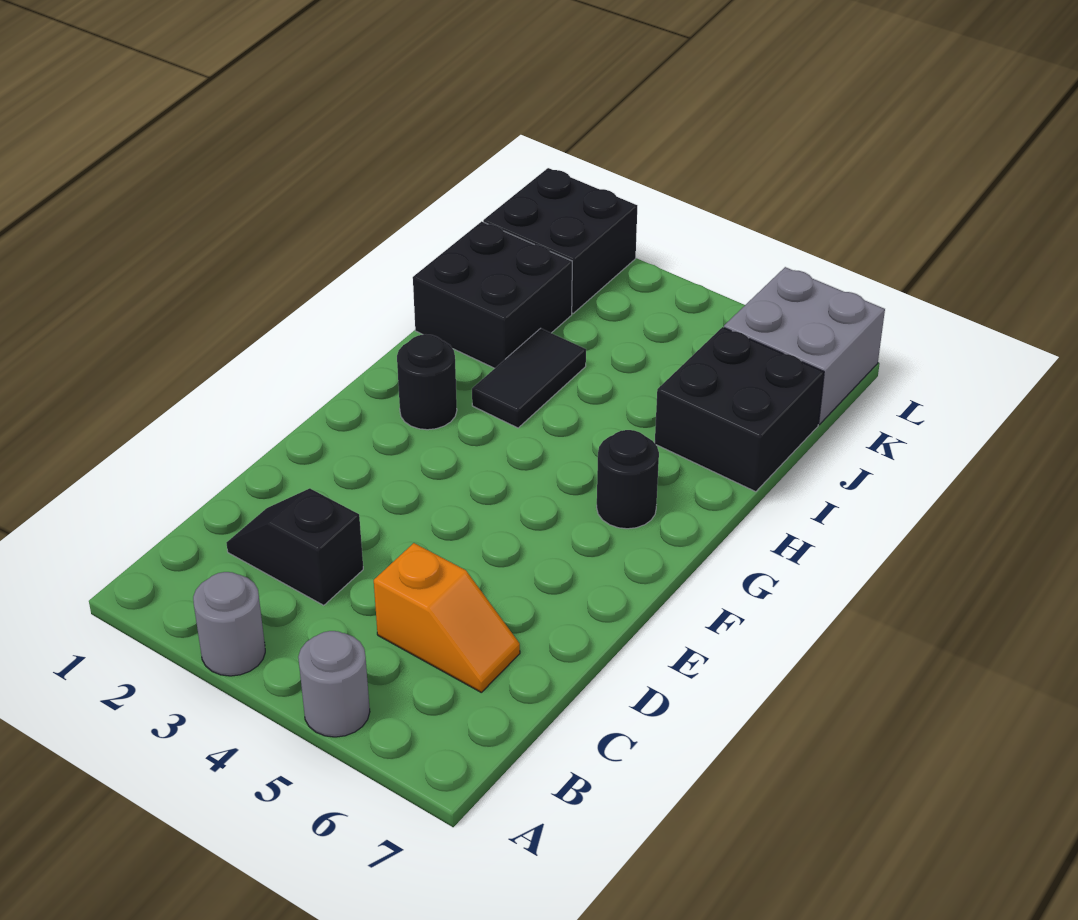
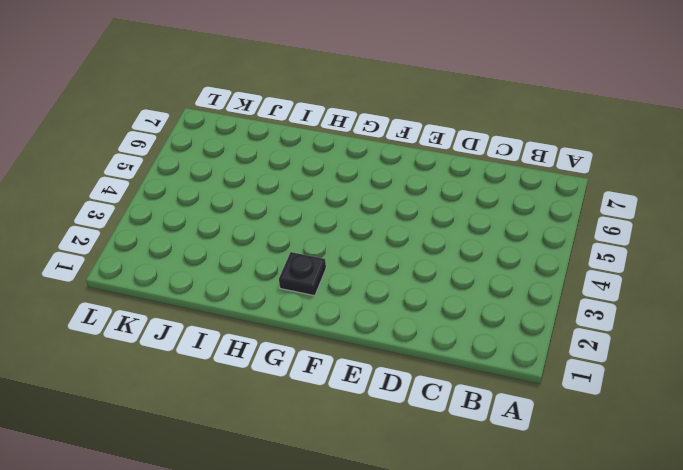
black 1x1 plate [279,252,326,296] -> black 1x1 round brick [397,334,457,430]
none -> grey 1x1 round brick [193,572,265,676]
none -> grey 1x1 round brick [298,631,370,737]

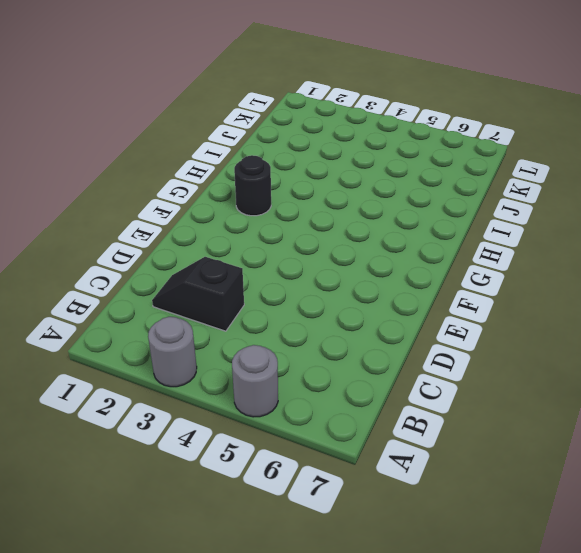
none -> orange 1x2 slope [374,543,520,692]
none -> black 1x1 round brick [597,430,659,529]

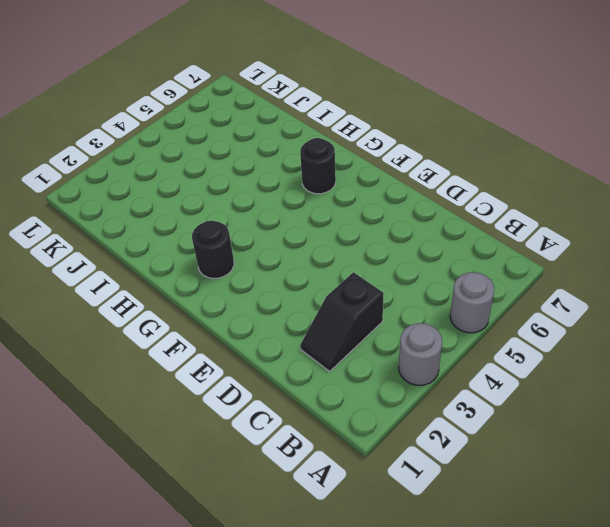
none -> orange 1x2 slope [374,543,520,692]
none -> black 1x2 tile [472,328,586,428]

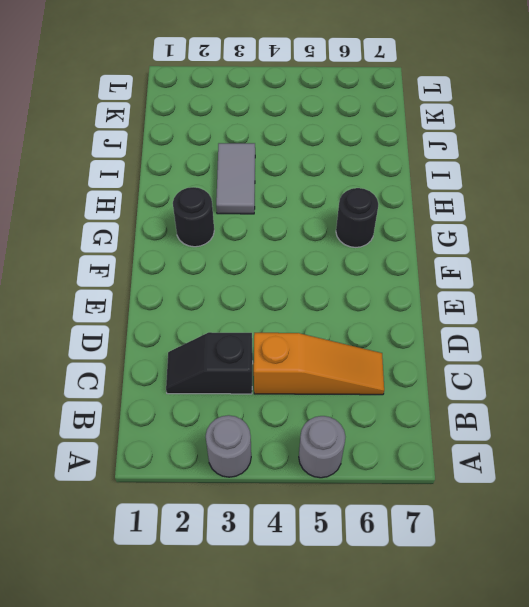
orange 1x3 slope [254,333,384,395] -> orange 1x2 slope [374,543,520,692]
grey 1x2 tile [216,143,255,214] -> black 1x2 tile [472,328,586,428]
none -> black 2x2 brick [413,221,572,368]
none -> black 2x2 brick [655,327,824,492]

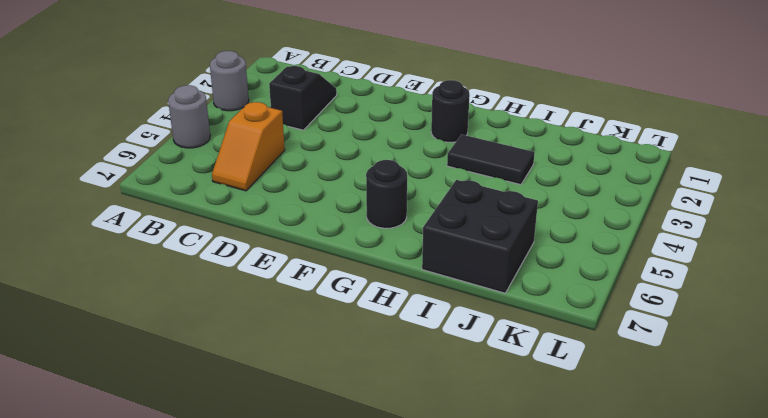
none -> black 2x2 brick [413,221,572,368]
none -> black 2x2 brick [483,168,637,313]

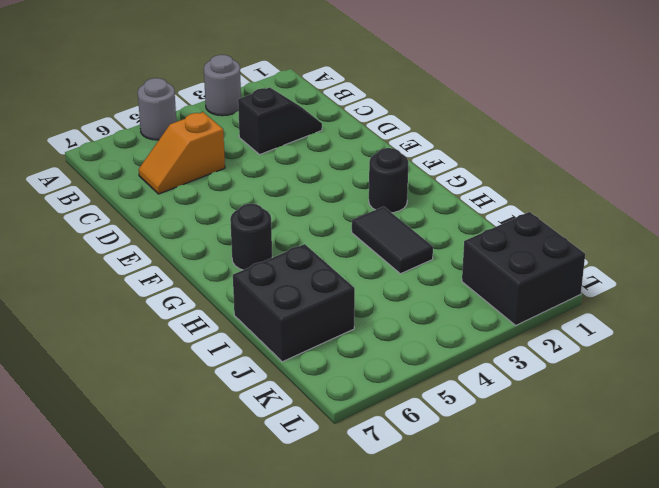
none -> black 2x2 brick [413,221,572,368]
none -> grey 2x2 brick [724,267,885,425]

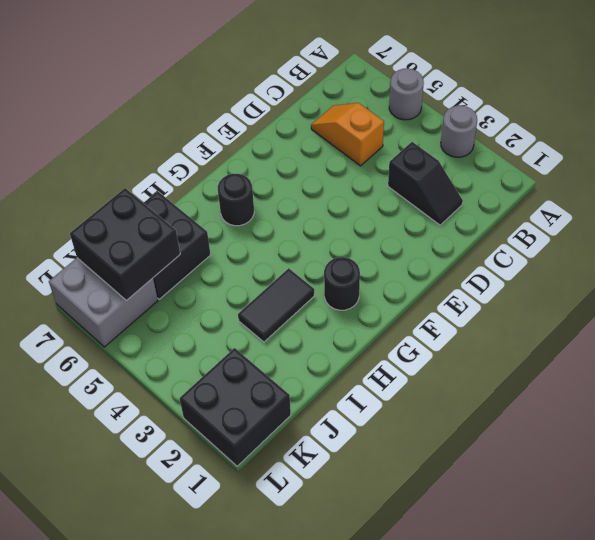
black 2x2 brick [70,188,180,301] -> black 2x2 brick moved to [413,221,572,368]

